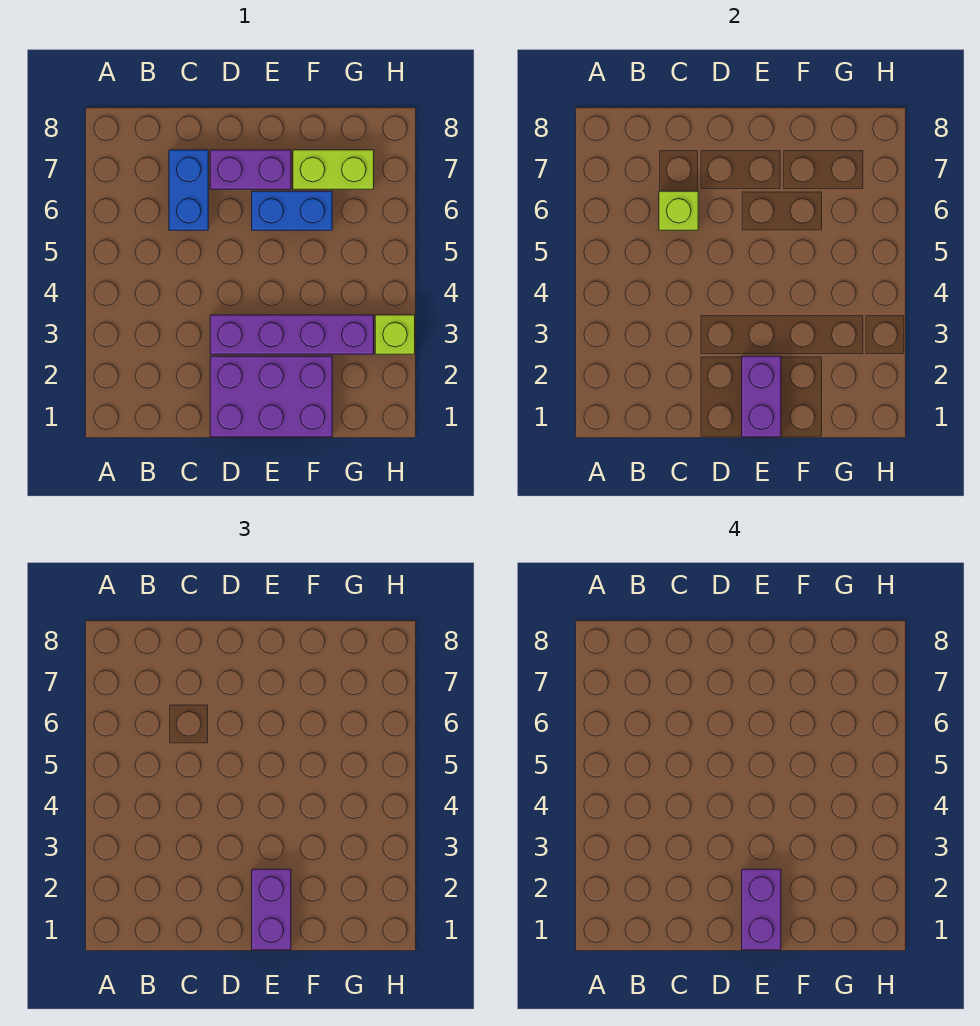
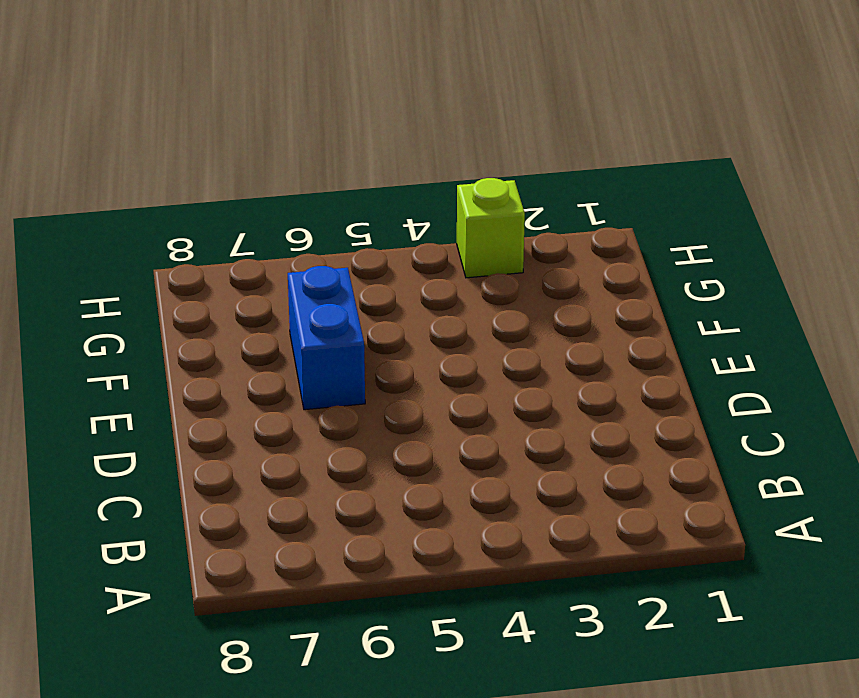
none -> blue 1x2 brick [169,150,208,230]
none -> purple 2x3 brick [210,356,332,437]

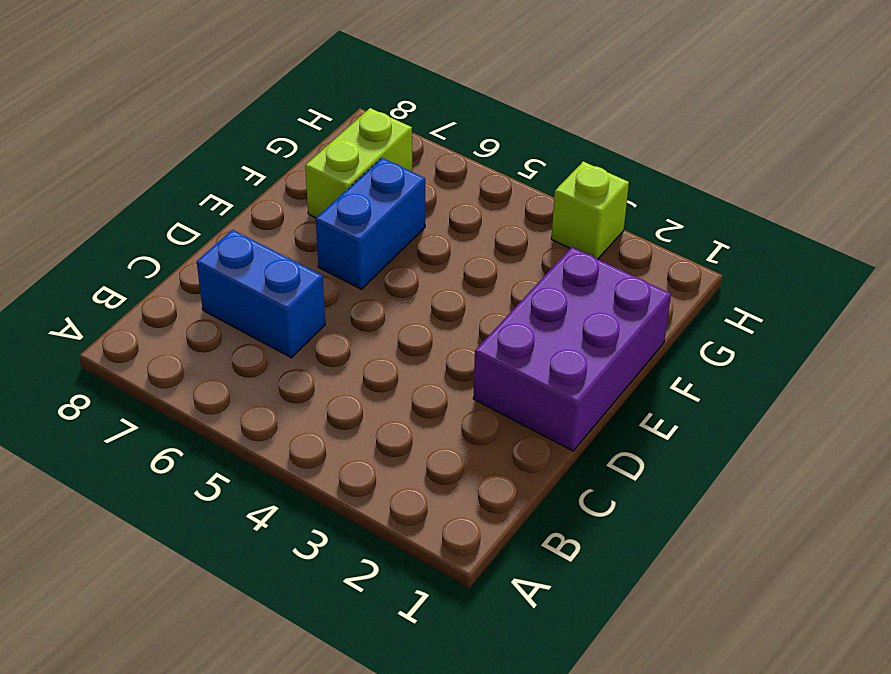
none -> purple 1x4 brick [210,315,374,354]
none -> purple 1x2 brick [210,150,291,189]

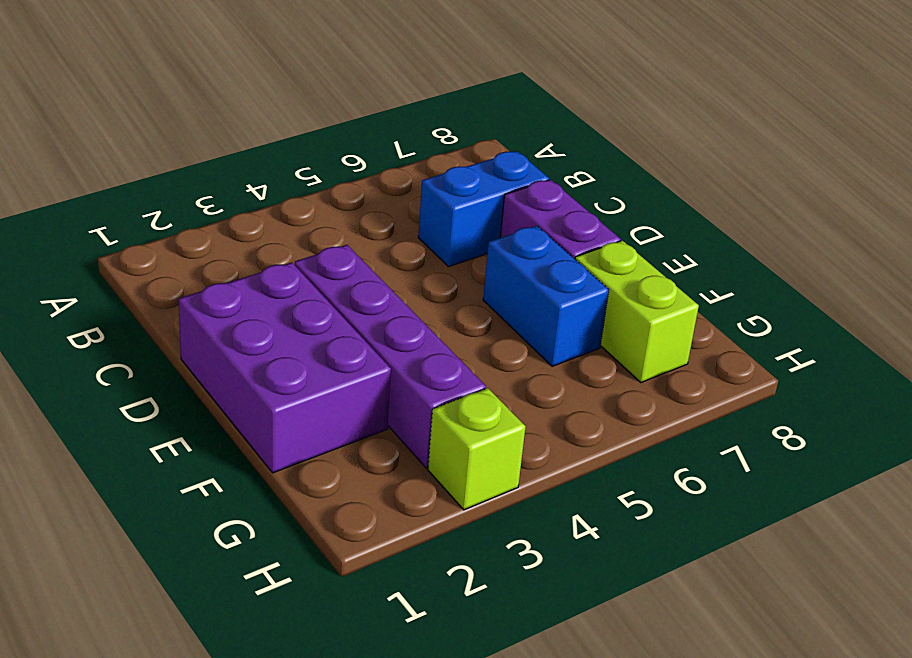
none -> lime 1x1 brick [659,191,698,230]
none -> purple 1x2 brick [742,356,781,437]

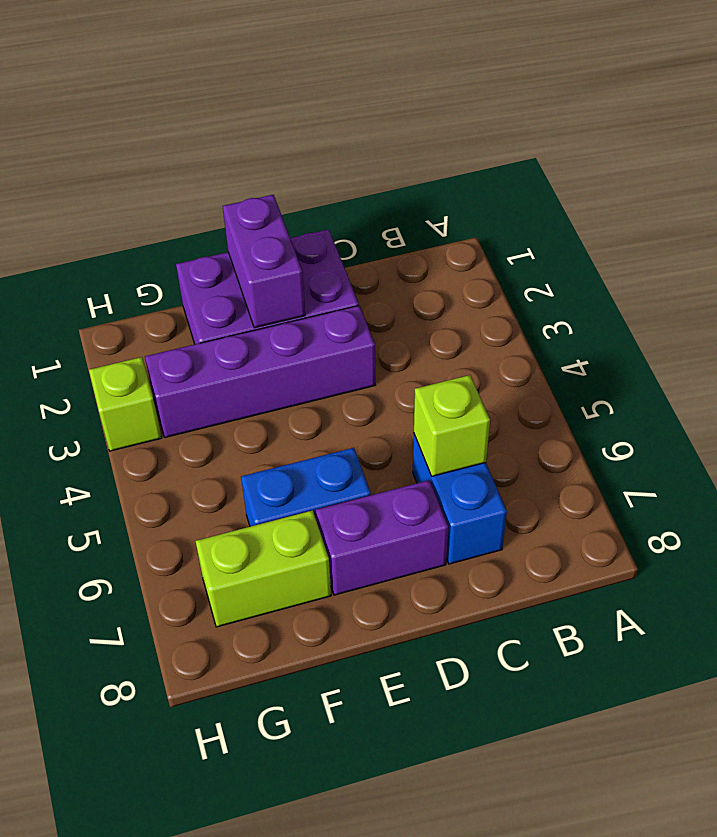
none -> purple 1x2 brick [252,869,291,950]
none -> purple 1x2 brick [742,869,781,950]

